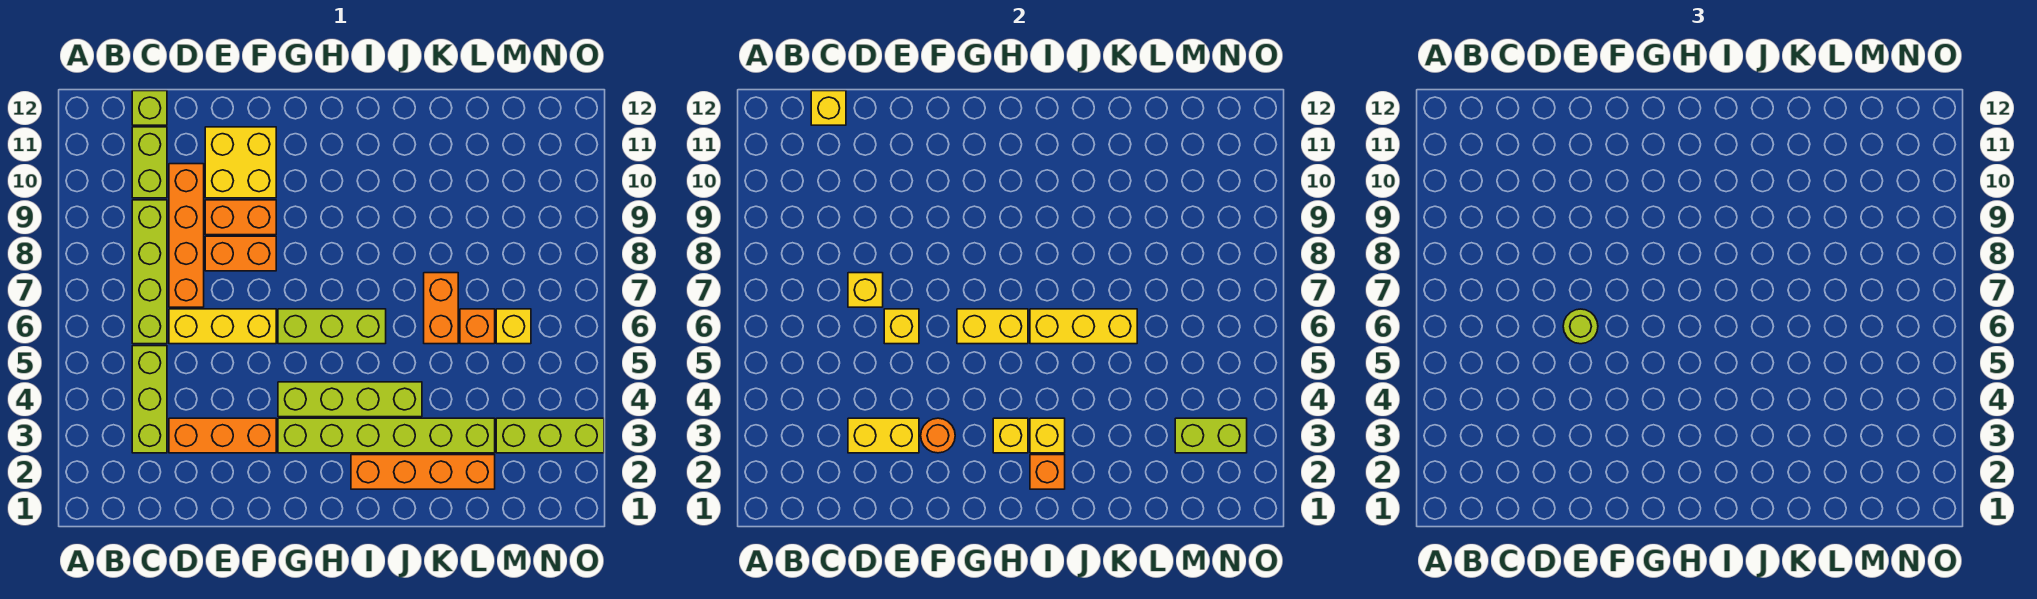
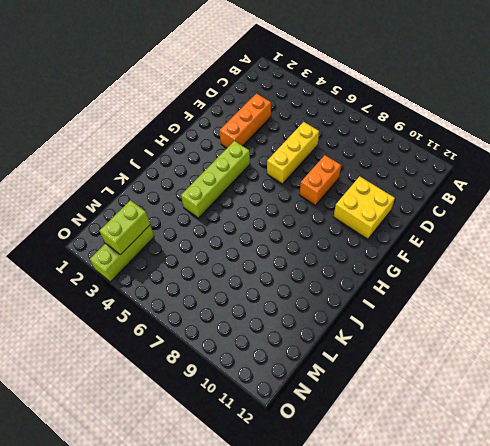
none -> lime 1x3 brick [132,346,167,453]
none -> lime 1x4 brick [132,200,167,344]
none -> lime 1x2 brick [132,127,167,198]
none -> lime 1x1 brick [132,91,167,125]

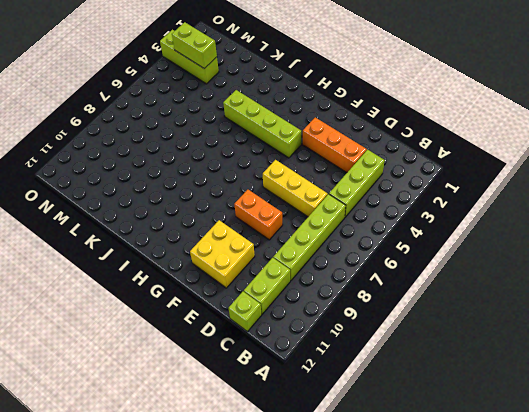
none -> orange 1x4 brick [169,164,204,307]
none -> orange 1x2 brick [205,200,276,235]
none -> lime 1x6 brick [278,418,495,453]
none -> lime 1x3 brick [278,309,386,344]

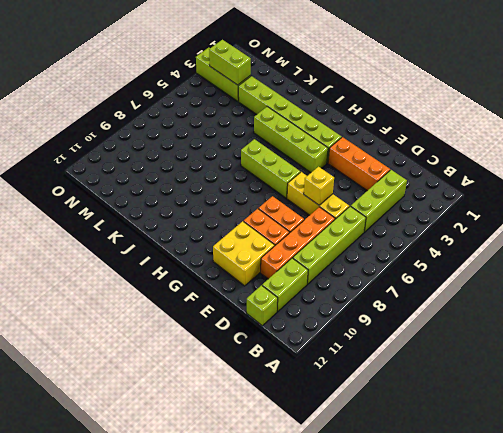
none -> orange 1x4 brick [351,455,495,489]
none -> orange 1x2 brick [424,273,458,344]
none -> orange 1x1 brick [460,309,495,344]
none -> yellow 1x1 brick [496,309,531,344]

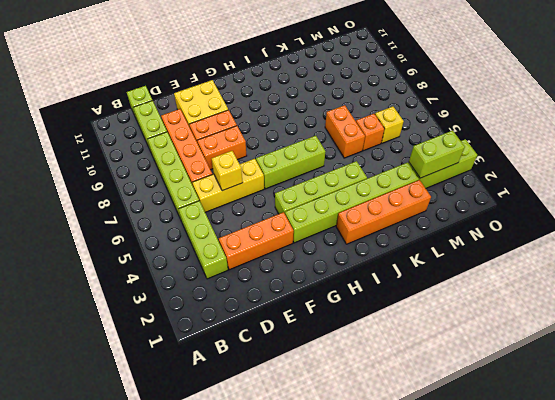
none -> yellow 1x1 brick [811,91,846,125]
none -> yellow 1x2 brick [848,418,919,453]
none -> yellow 1x1 brick [848,273,883,307]
none -> orange 1x1 round brick [921,418,955,453]

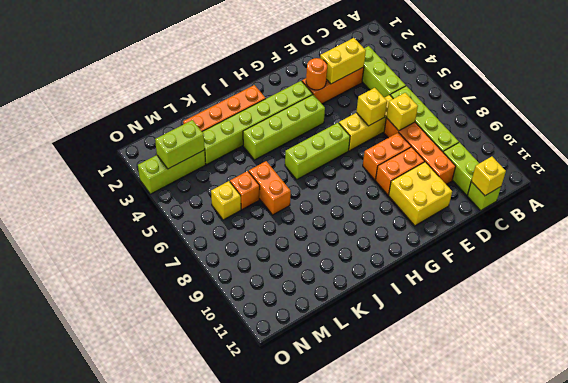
none -> yellow 1x2 brick [957,309,1028,344]
none -> yellow 1x1 brick [993,418,1028,453]
none -> orange 1x1 brick [1030,455,1065,489]
none -> yellow 1x1 brick [1030,418,1065,453]

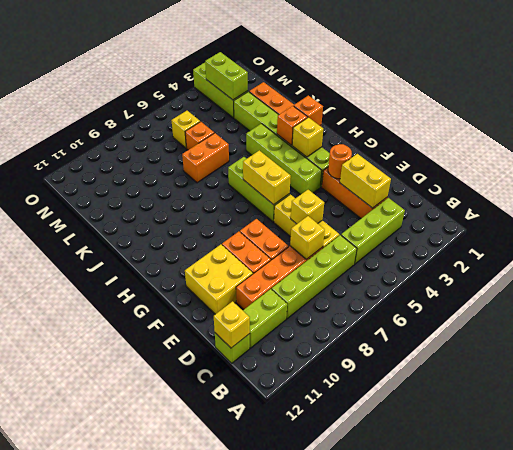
orange 1x1 brick [277,106,308,145] -> yellow 1x1 brick [1030,418,1065,453]
none -> yellow 1x3 brick [1030,309,1137,344]
none -> lime 1x1 round brick [1563,309,1598,344]

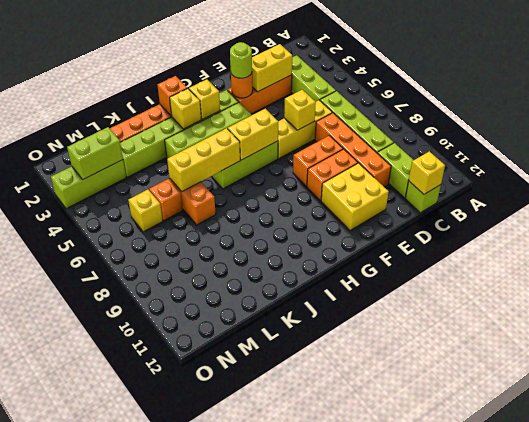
lime 1x1 round brick [230,42,252,78] -> lime 1x1 round brick moved to [1563,309,1598,344]
none -> yellow 1x1 brick [848,273,883,307]

